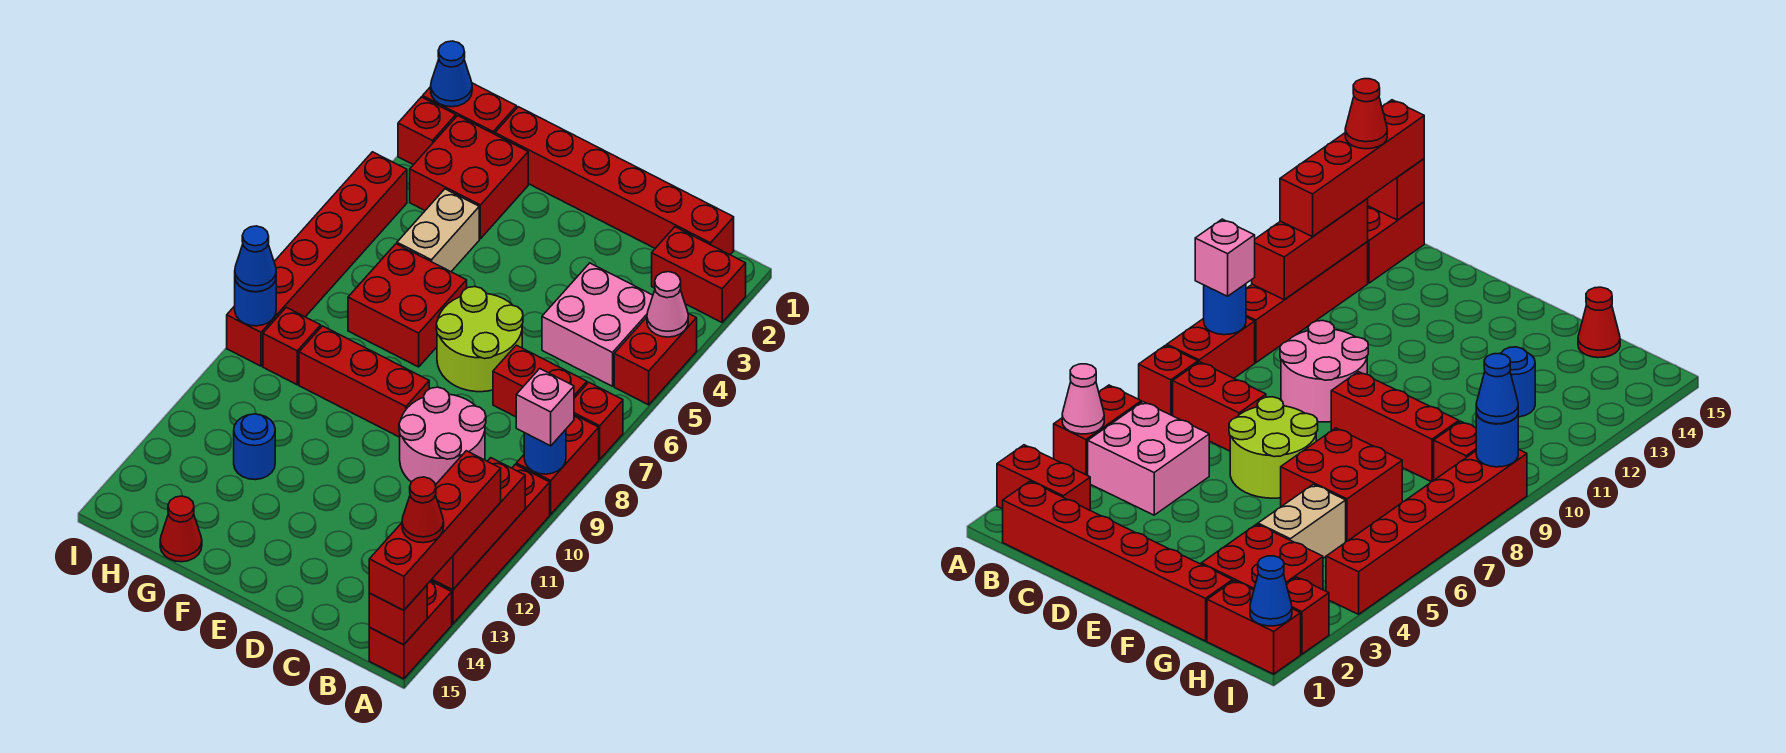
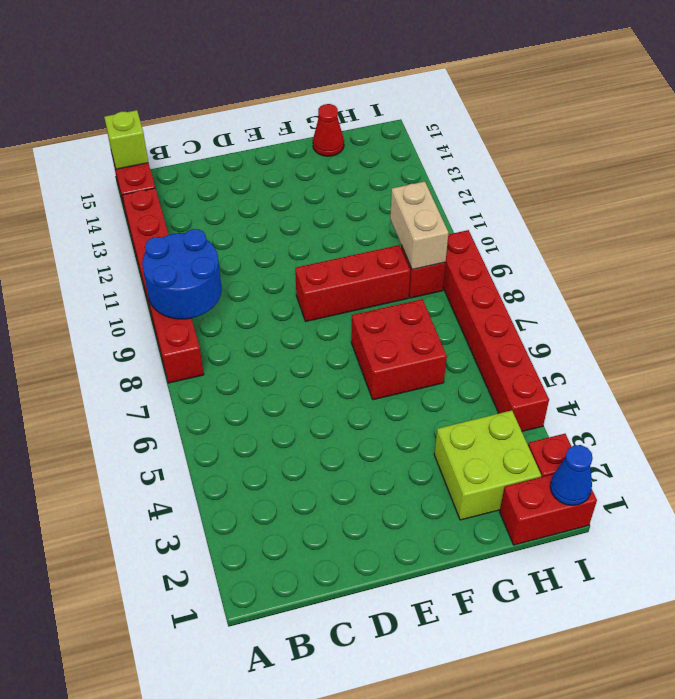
blue 2x2 round brick [142,229,222,319] -> blue 1x1 round brick [524,430,566,474]
lime 1x1 brick [104,110,148,169] -> red 1x1 brick [369,585,427,645]
lime 2x2 brick [434,410,541,520] -> red 2x2 brick [410,116,528,239]
tan 1x2 brick [390,181,448,270] -> tan 1x2 brick moved to [397,189,479,272]
none -> red 1x2 brick [652,227,746,322]
none -> red 1x2 brick [614,313,697,405]
none -> red 1x1 brick [574,382,623,460]
none -> red 1x6 brick [495,107,734,255]

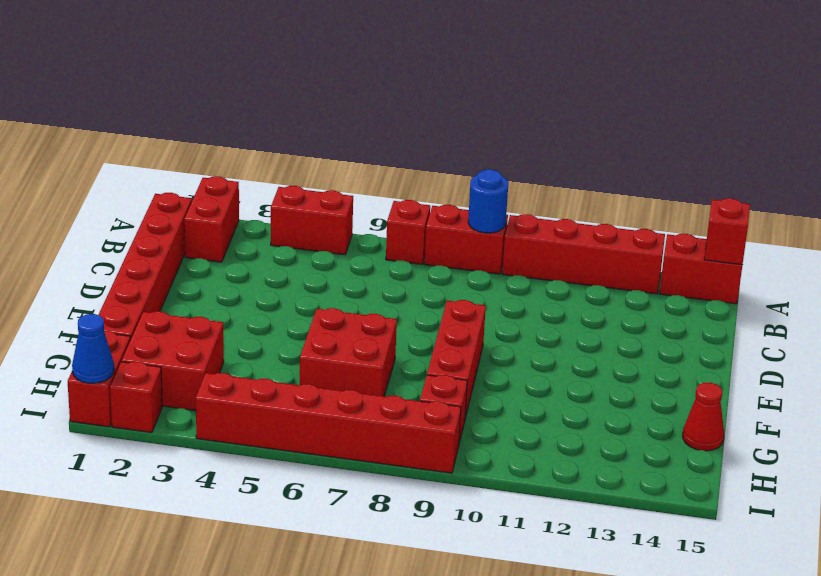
none -> pink 2x2 brick [542,263,653,386]
none -> red 1x2 brick [493,345,587,417]
none -> pink 2x2 round brick [399,387,486,485]
none -> lime 2x2 round brick [436,287,523,392]

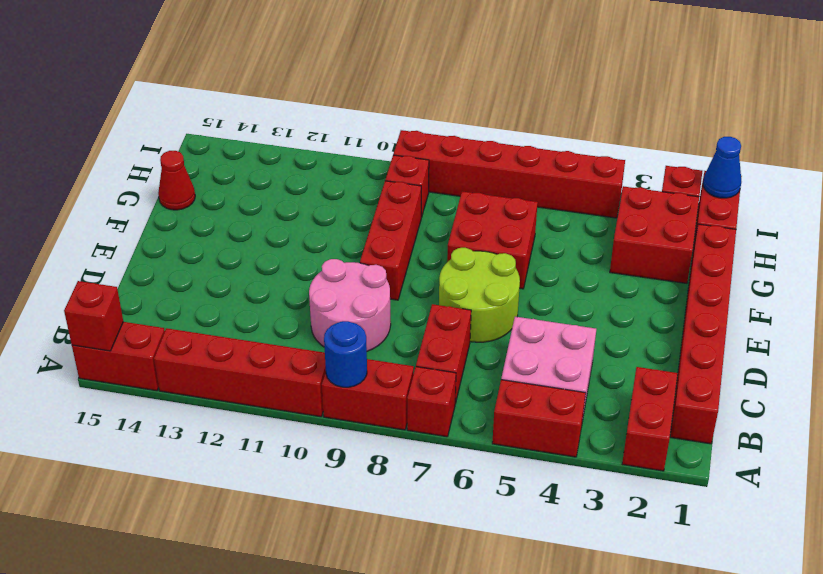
none -> tan 1x2 brick [397,189,479,272]
none -> blue 1x1 round brick [234,414,275,480]
none -> pink 1x1 cone [647,272,688,337]
none -> red 1x3 brick [432,458,525,590]

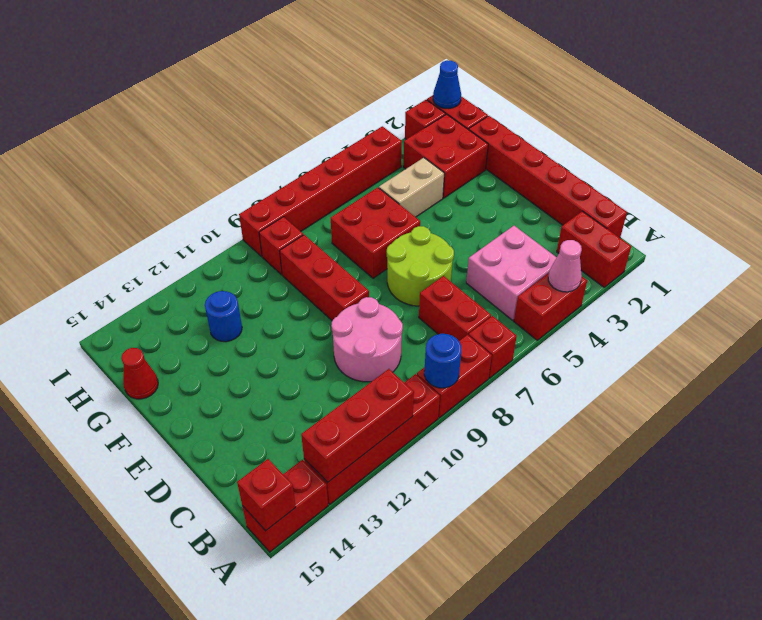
none -> blue 1x1 round brick [235,280,276,326]
none -> pink 1x1 brick [516,369,574,446]
none -> red 1x4 brick [369,451,501,610]
none -> blue 1x1 cone [235,226,276,292]

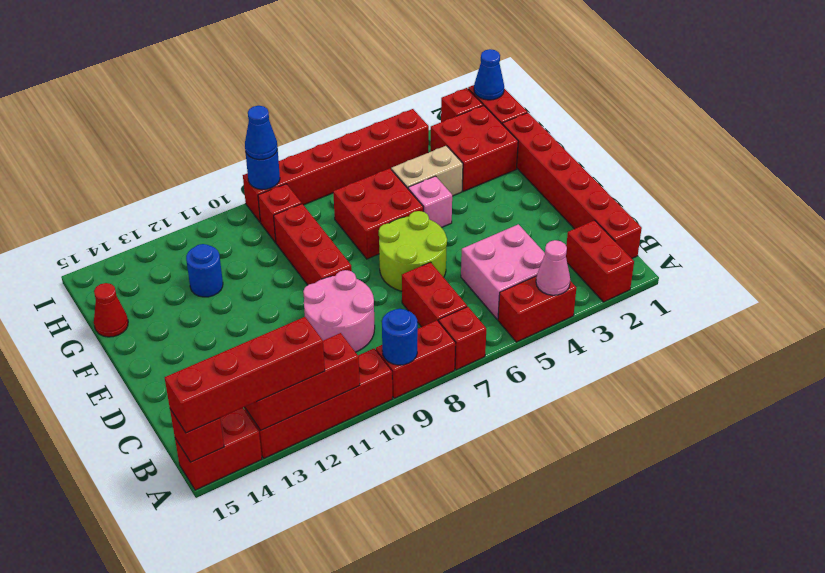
pink 1x1 brick [408,176,452,228] -> pink 1x1 brick moved to [516,369,574,446]
none -> red 1x1 cone [402,477,444,543]

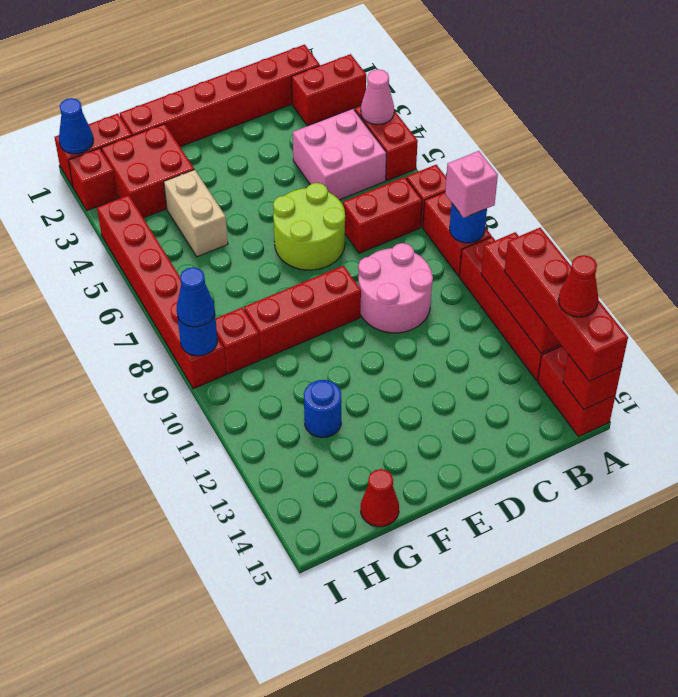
none -> red 2x2 brick [348,244,467,367]

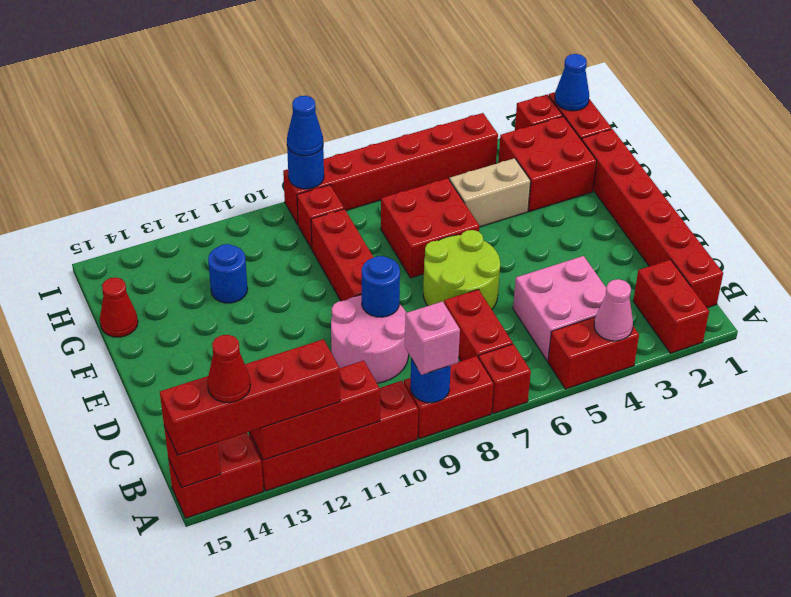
blue 1x1 round brick [362,256,400,317] -> none

